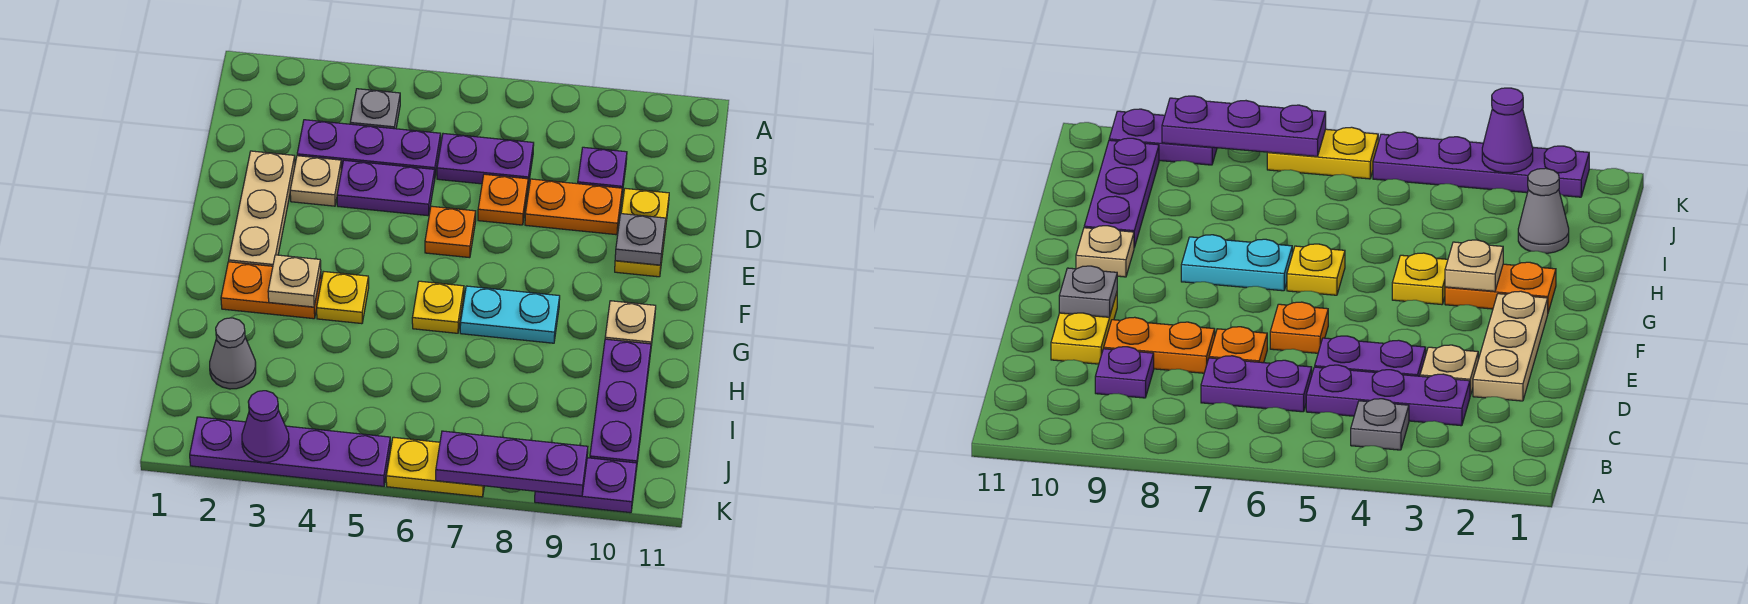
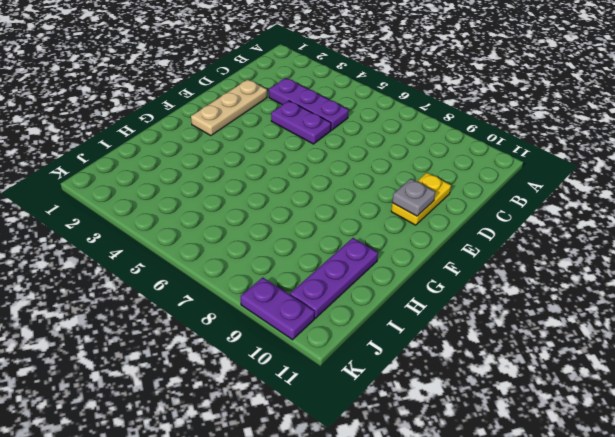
none -> grey 1x1 plate [350,89,400,129]
none -> purple 1x2 plate [437,134,534,186]
none -> purple 1x1 plate [578,147,627,193]

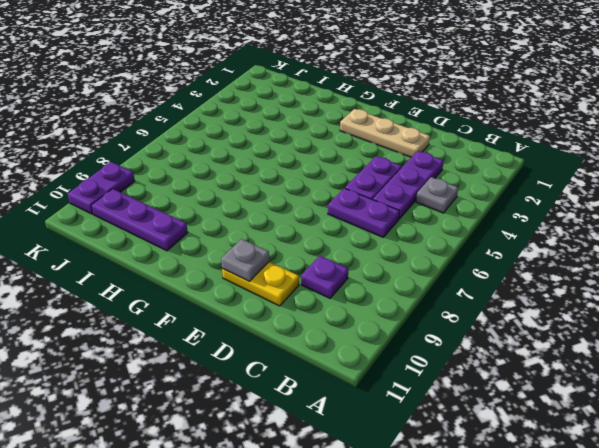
purple 1x2 plate [328,188,399,237] -> purple 1x2 plate turned to [437,134,534,186]
none -> tan 1x1 plate [290,156,342,206]
none -> orange 1x1 plate [478,174,528,225]
none -> orange 1x2 plate [525,179,622,235]

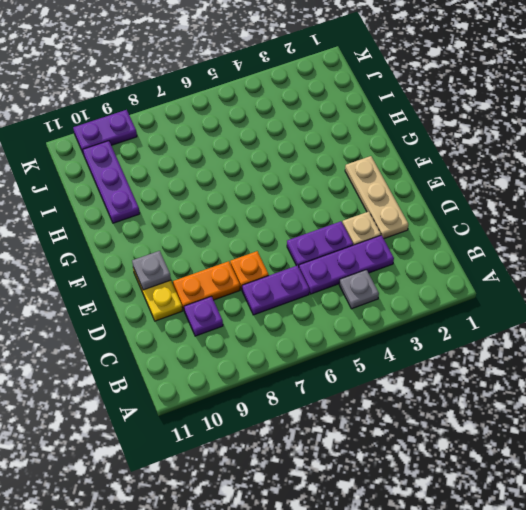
none -> orange 1x1 plate [425,206,476,258]
none -> orange 1x2 plate [221,262,321,319]
none -> yellow 1x1 plate [317,271,369,324]

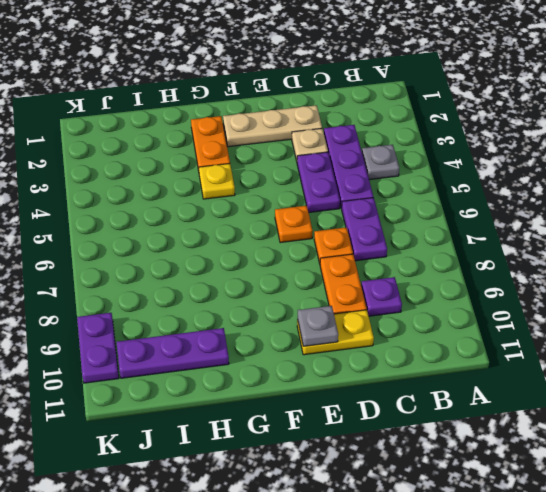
none -> yellow 1x1 plate [412,281,464,333]
none -> cyan 1x2 plate [460,286,560,343]
none -> tan 1x1 plate [605,301,656,346]

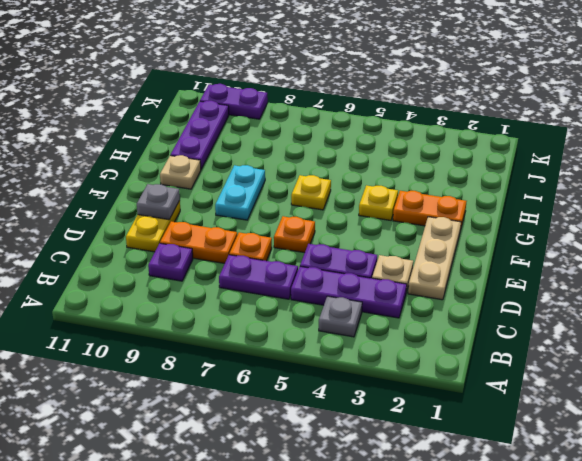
cyan 1x2 plate [215,165,265,220] -> cyan 1x2 plate turned to [460,286,560,343]
none -> grey 1x1 cone [210,318,256,389]
none -> purple 1x4 plate [190,417,391,486]
none -> yellow 1x2 plate [386,437,484,497]

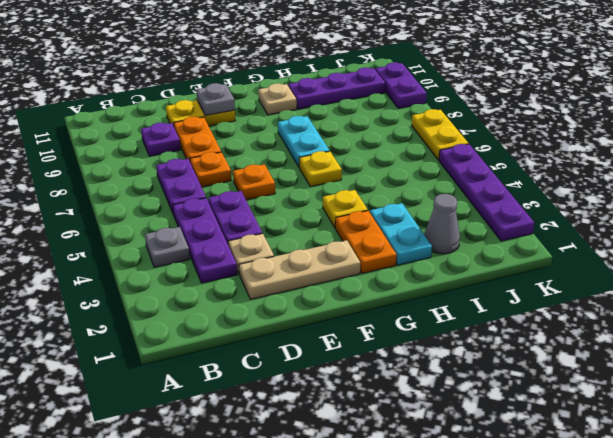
cyan 1x2 plate [370,203,432,265] -> none
none -> tan 1x1 plate [268,255,321,307]
none -> purple 1x1 cone [242,391,289,462]
none -> purple 1x3 plate [436,431,588,496]

